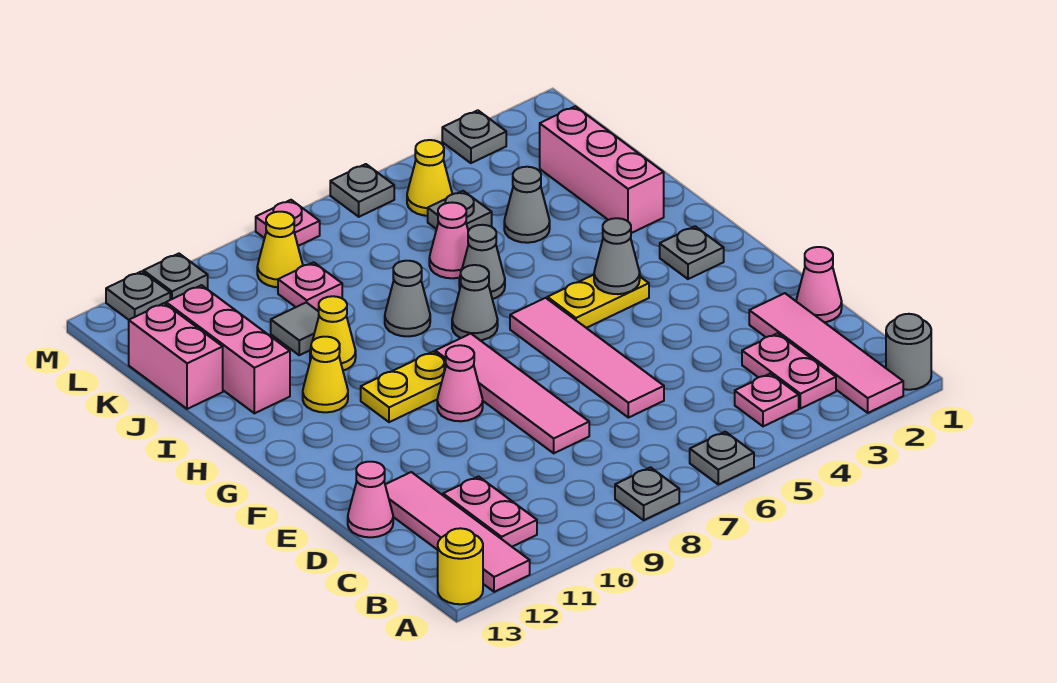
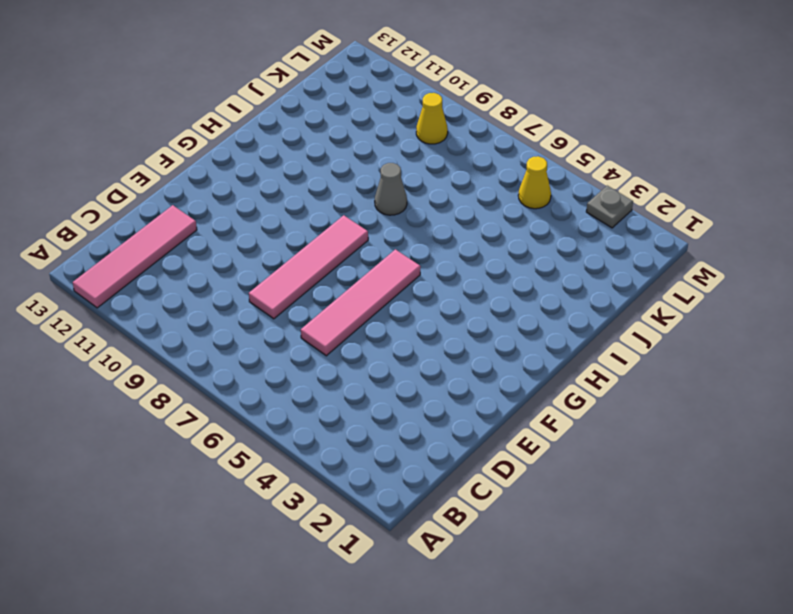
none -> grey 1x1 round brick [886,314,931,390]
none -> pink 1x4 tile [749,293,903,413]
none -> grey 1x1 plate [690,432,754,484]
none -> grey 1x1 plate [615,467,679,520]

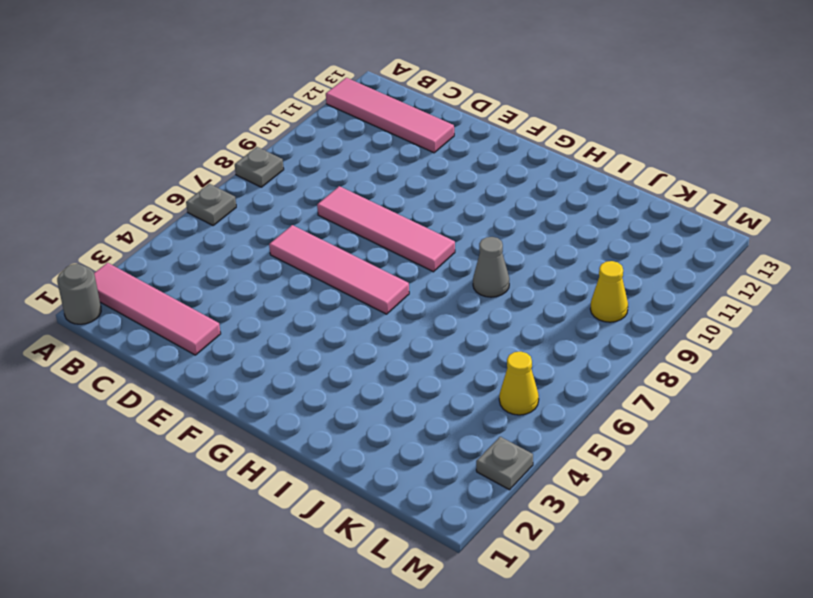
none -> yellow 1x1 round brick [438,528,483,604]
none -> pink 1x2 plate [742,333,836,409]
none -> pink 1x1 plate [735,374,799,426]
none -> pink 1x2 plate [443,477,537,547]

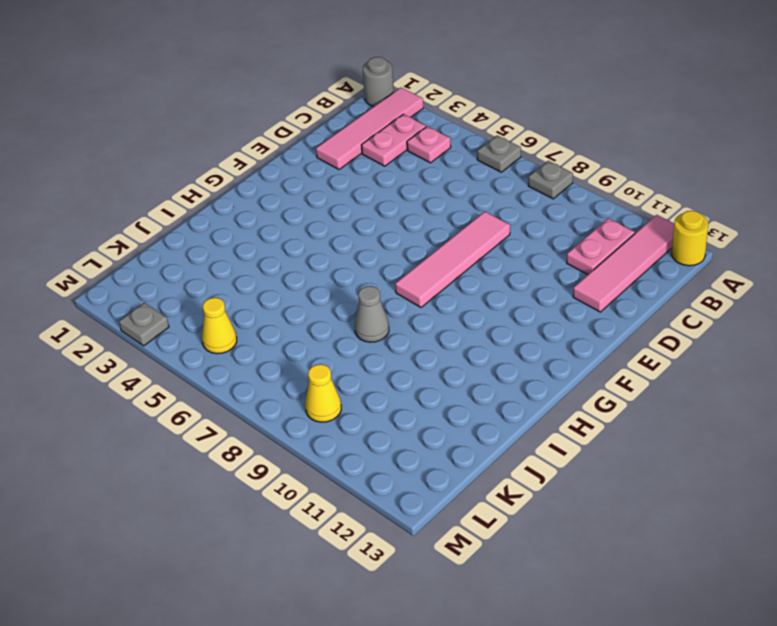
none -> pink 1x1 cone [796,247,842,322]
none -> pink 1x4 tile [510,298,664,418]
none -> pink 1x1 cone [348,462,393,537]
none -> pink 1x1 cone [437,345,483,421]

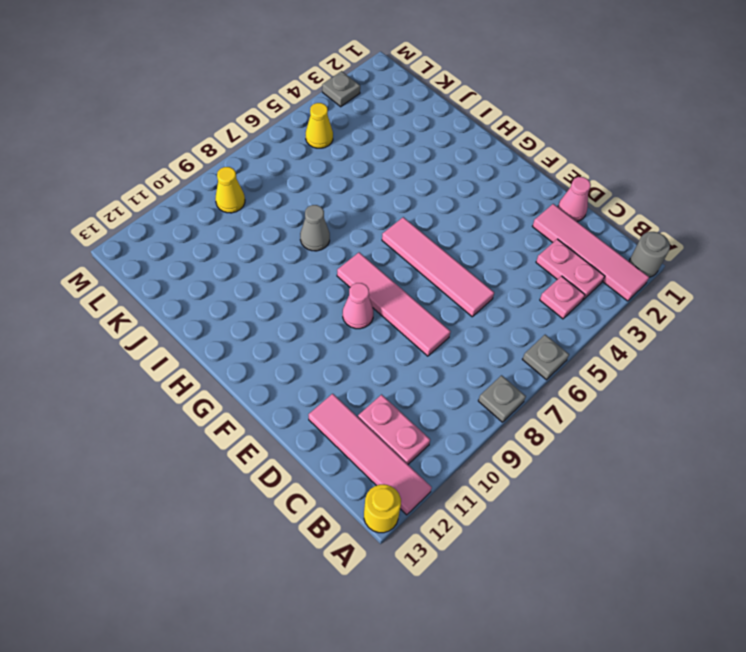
none -> pink 1x1 cone [348,462,393,537]
none -> grey 1x1 plate [660,226,724,279]
none -> yellow 1x2 plate [547,275,649,328]
none -> yellow 1x2 plate [361,352,446,422]

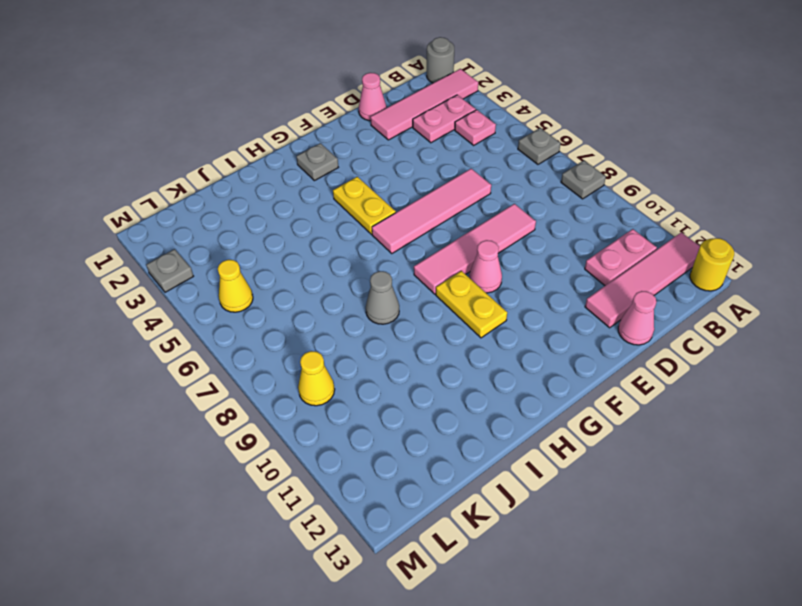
none -> grey 1x1 cone [452,265,498,340]
none -> yellow 1x1 cone [303,337,348,412]
none -> pink 1x3 brick [540,106,664,233]
none -> grey 1x1 cone [459,225,505,299]

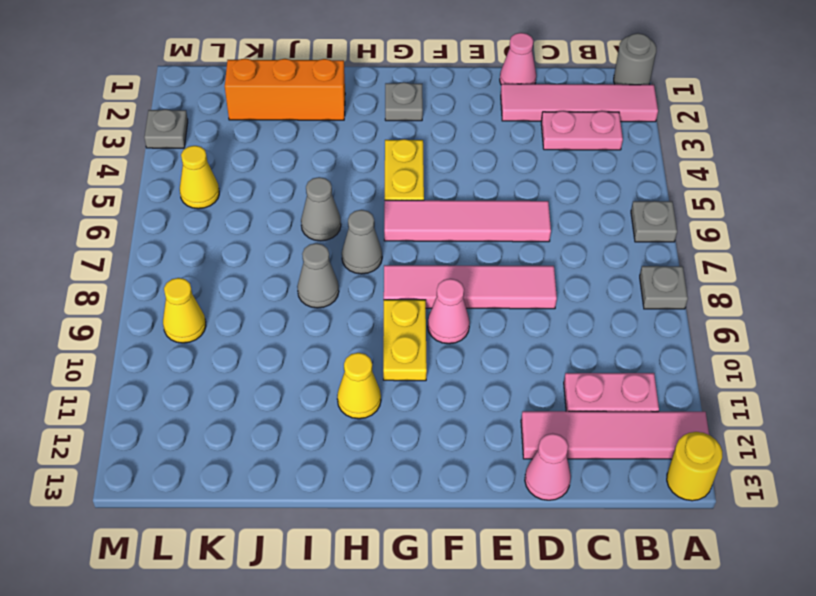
orange 1x3 brick [225,59,345,120] -> pink 1x3 brick [540,106,664,233]
none -> pink 1x1 plate [735,374,799,426]
none -> yellow 1x1 cone [310,296,356,370]
none -> pink 1x3 brick [166,285,290,413]
none -> grey 1x1 cone [504,167,550,243]

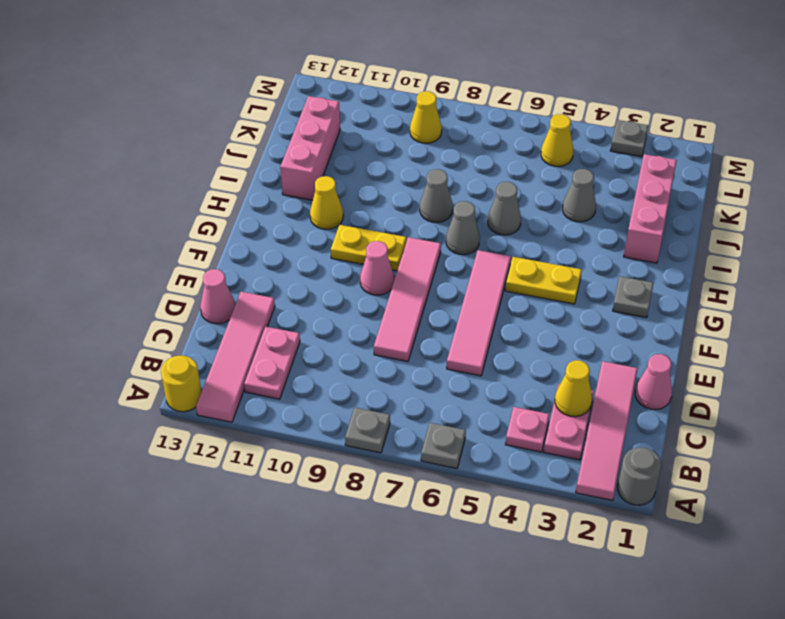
yellow 1x1 cone [555,360,592,417] -> yellow 1x1 cone moved to [310,296,356,370]
none -> pink 1x1 cone [429,203,468,278]
none -> grey 1x1 tile [271,302,319,355]
none -> pink 1x2 brick [129,303,223,409]
none -> grey 1x1 plate [428,191,492,231]

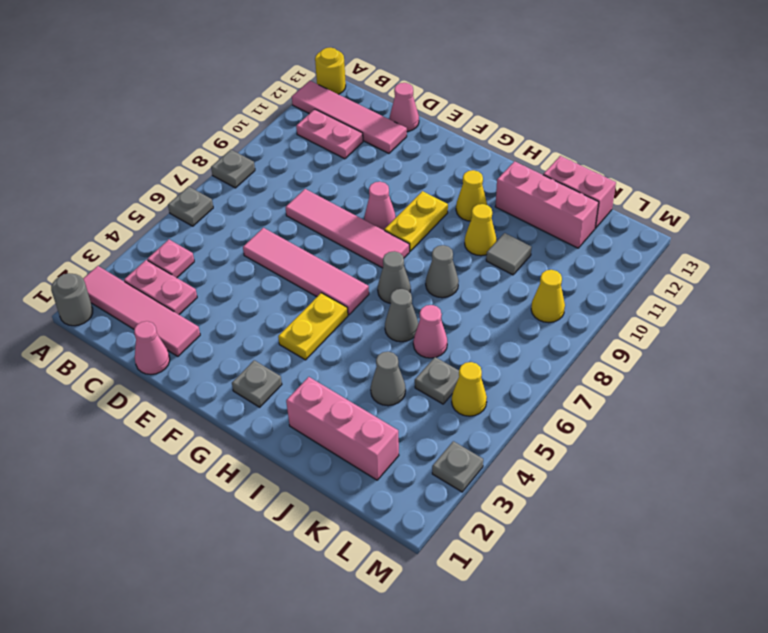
none -> pink 1x1 plate [278,262,342,310]
none -> grey 1x1 plate [330,164,394,217]
none -> pink 1x1 plate [256,200,320,246]
none -> grey 1x1 plate [143,254,208,300]

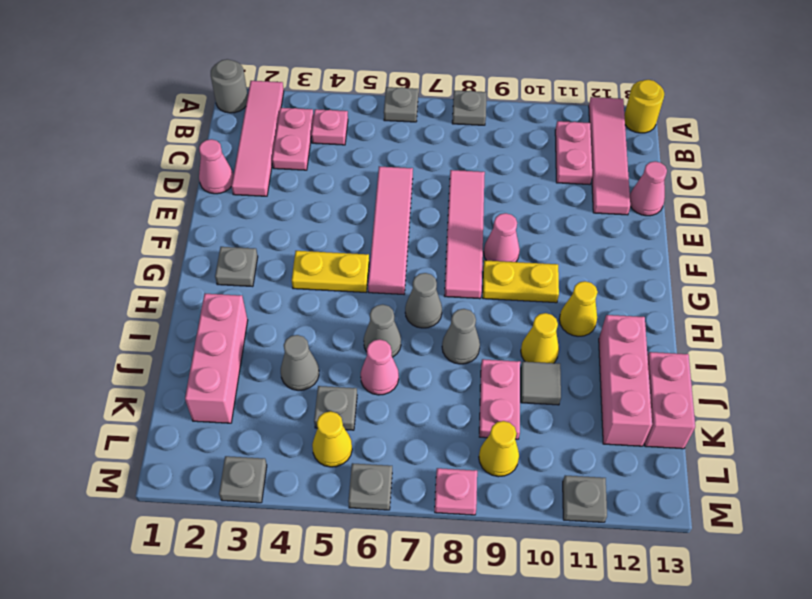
pink 1x2 plate [479,359,520,439] -> pink 1x1 plate [278,262,342,310]
none -> grey 1x1 plate [106,271,170,320]
none -> grey 1x1 cone [594,218,640,294]

